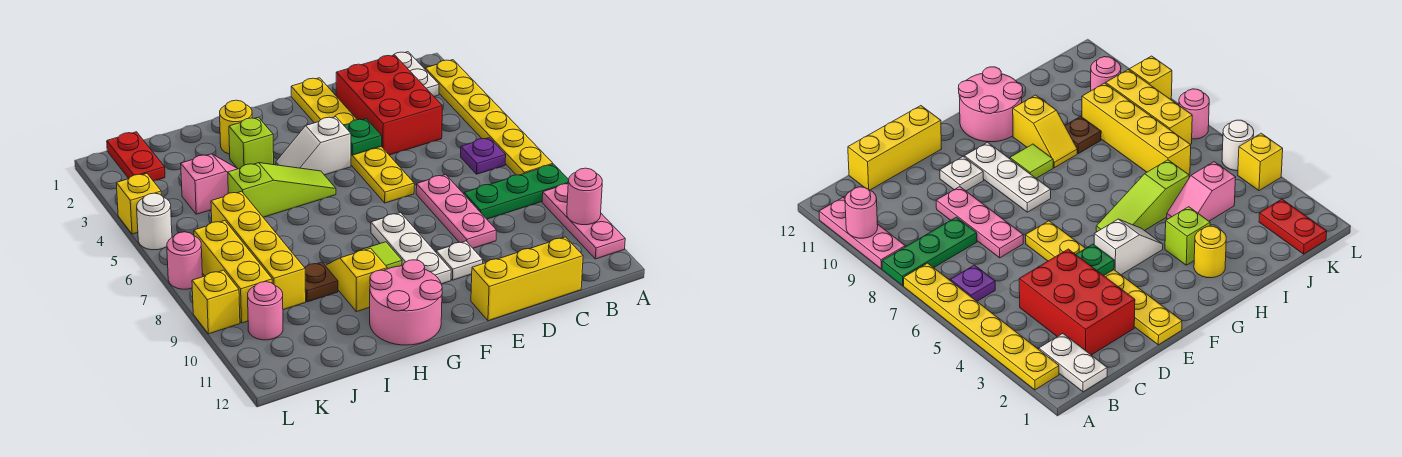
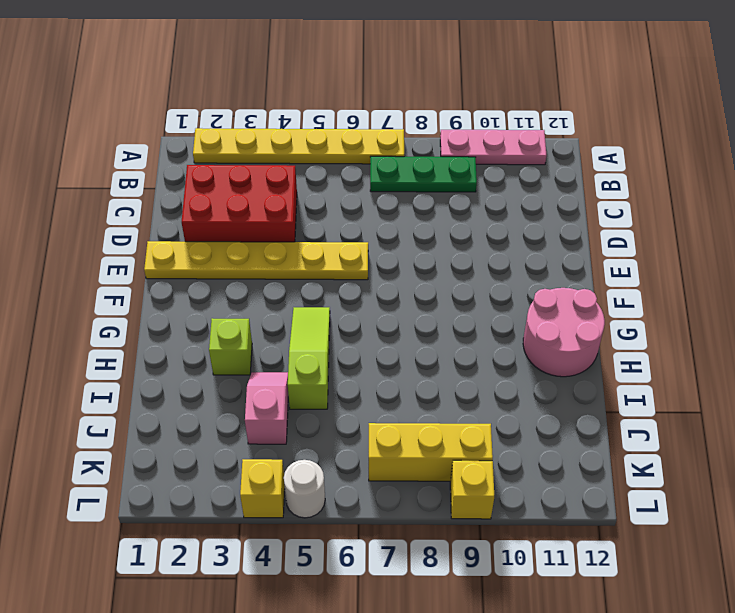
green 1x3 plate [370,156,477,192] -> green 1x3 plate turned to [464,164,569,219]
none -> white 1x2 plate [394,52,439,96]
none -> purple 1x1 plate [461,138,506,174]
none -> yellow 1x3 brick [471,237,583,321]
none -> pink 1x3 plate [416,175,496,248]

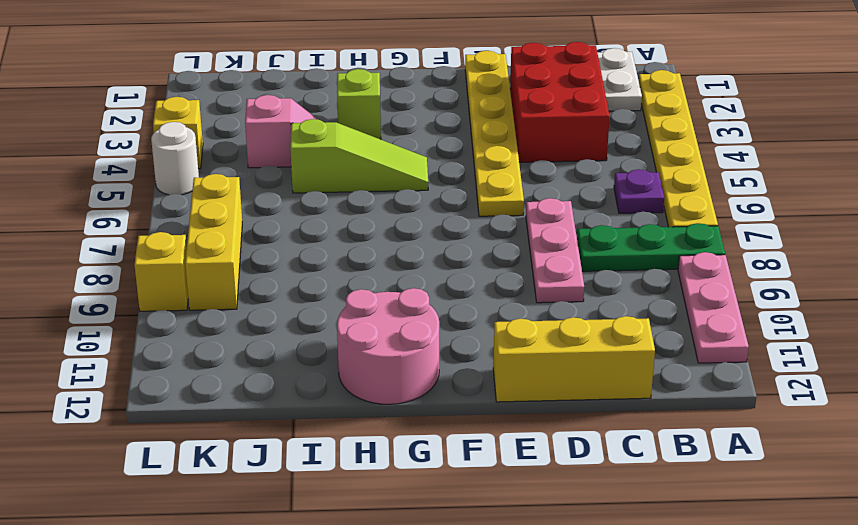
none -> white 1x1 plate [436,241,483,280]
none -> white 1x2 slope [276,117,351,175]
none -> white 1x3 plate [371,213,451,284]
none -> lime 1x1 tile [356,242,402,269]

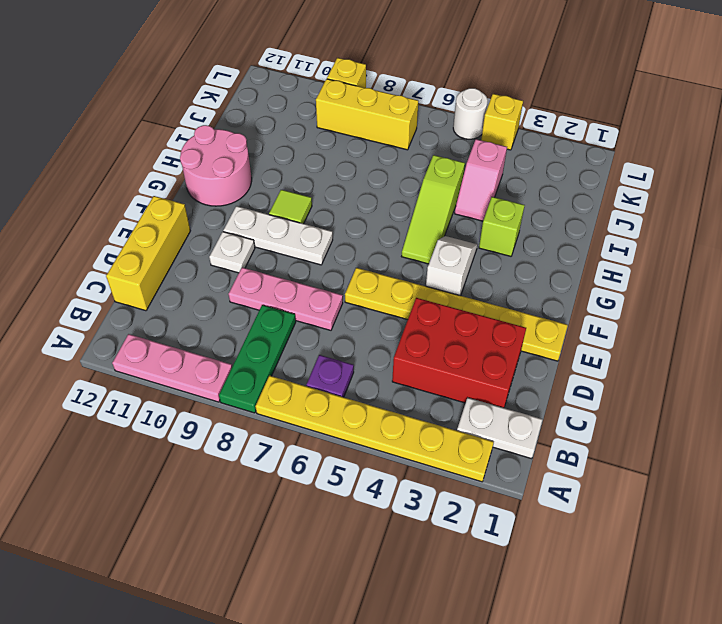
none -> yellow 1x1 round brick [220,100,252,154]
none -> yellow 1x2 slope [325,248,387,312]
none -> brown 1x1 plate [305,262,338,302]
none -> yellow 1x4 brick [211,191,306,310]

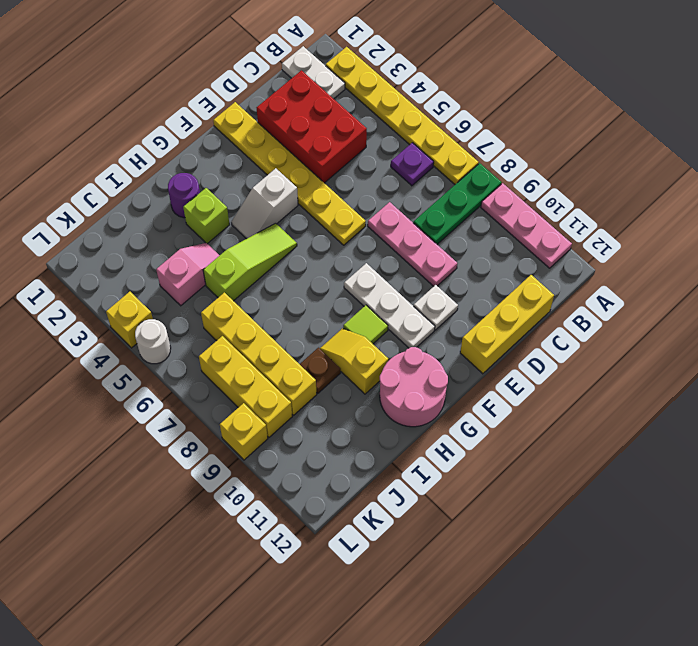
purple 1x1 round brick [168,173,200,218] -> yellow 1x1 round brick [220,100,252,154]
none -> red 1x2 plate [107,132,165,181]
none -> pink 1x1 round brick [248,282,283,340]
none -> pink 1x1 round brick [167,232,202,289]
none -> pink 1x1 round brick [567,168,602,225]

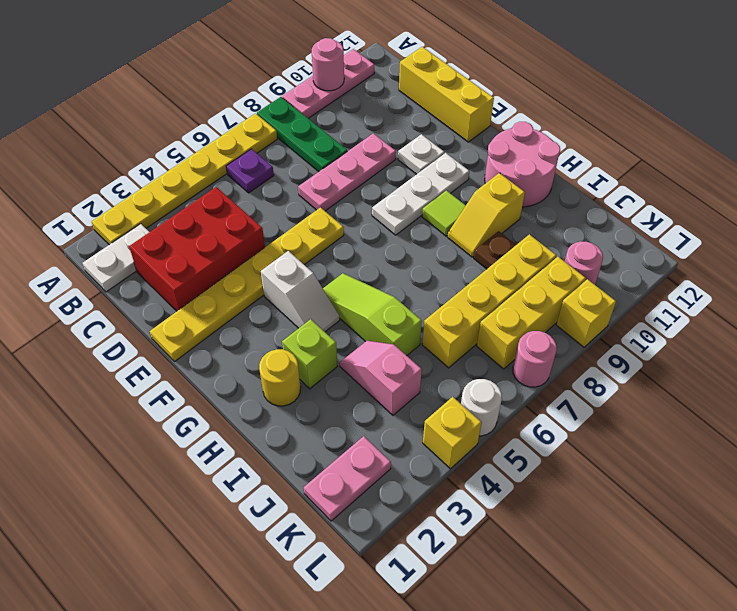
pink 1x2 plate [304,436,391,521] -> red 1x2 plate [107,132,165,181]
none -> green 1x1 plate [344,119,382,155]

